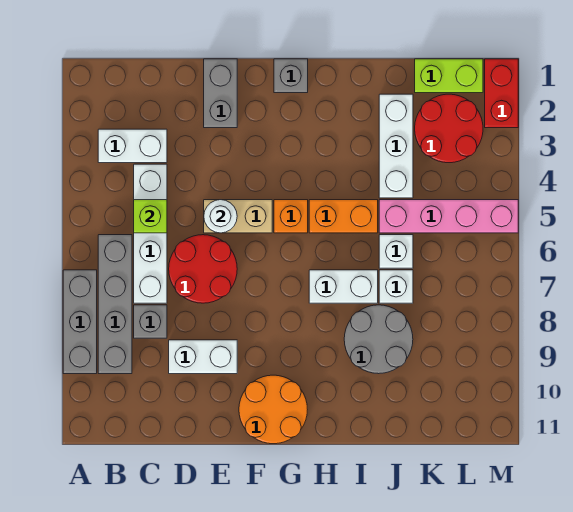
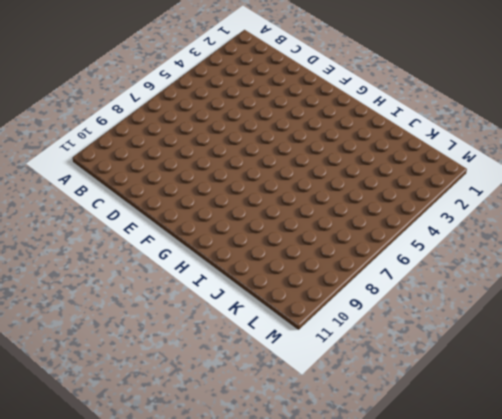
none -> grey 1x3 brick [63,270,97,374]
none -> white 1x2 brick [98,129,167,163]
none -> grey 1x4 brick [98,235,132,374]

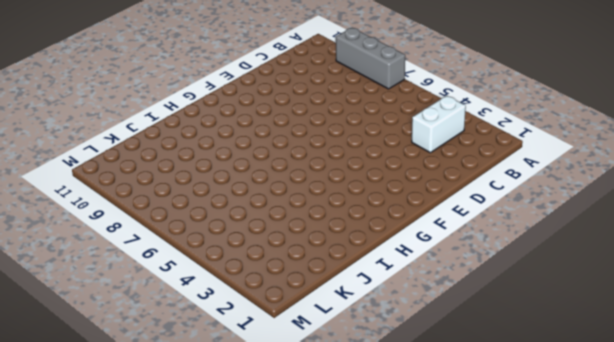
none -> grey 1x4 brick [98,235,132,374]
none -> white 1x4 brick [134,164,167,303]
none -> grey 1x1 brick [134,305,167,338]

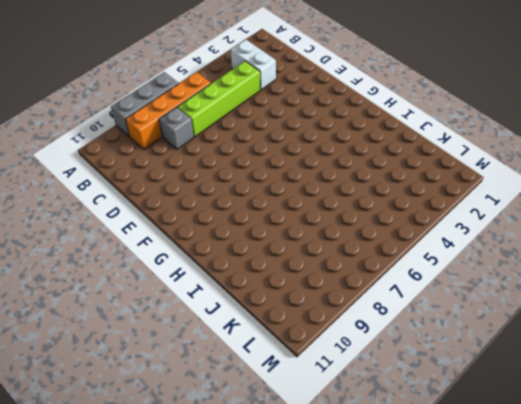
orange 1x4 brick [125,72,211,149] -> grey 1x4 brick [98,235,132,374]
lime 1x4 brick [177,61,260,137] -> white 1x4 brick [134,164,167,303]
none -> red 2x2 round brick [169,235,237,303]
none -> white 1x2 brick [169,340,237,374]
none -> grey 1x2 brick [204,59,237,128]

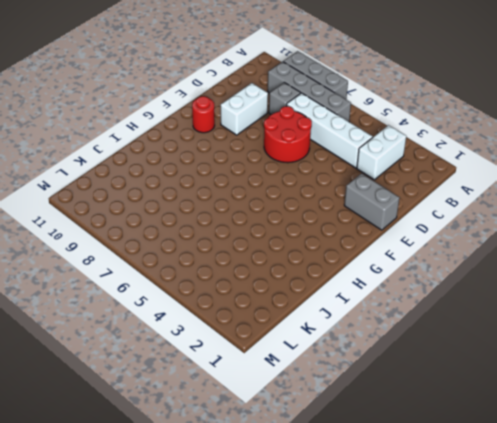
red 1x1 round brick [192,96,215,133] -> orange 2x2 round brick [239,375,307,444]
none -> tan 1x2 brick [204,200,272,233]
none -> grey 1x1 brick [274,59,308,93]
none -> orange 1x1 brick [274,200,308,233]

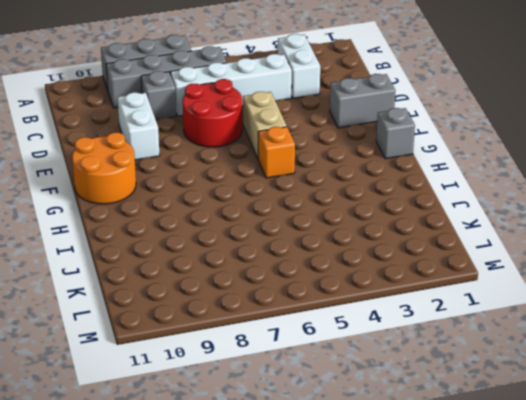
none -> orange 1x2 brick [309,200,378,233]
none -> white 1x2 brick [309,270,378,303]
none -> grey 2x2 round brick [344,305,413,374]

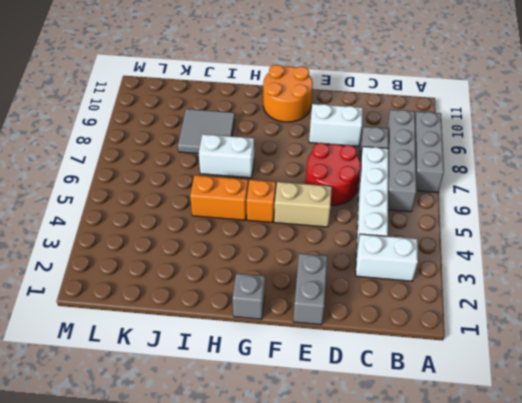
grey 2x2 tile [178,109,235,154] -> grey 2x2 round brick [344,305,413,374]
none -> white 1x3 brick [379,94,413,198]
none -> pink 1x4 brick [379,200,518,233]
none -> white 1x1 brick [379,235,413,268]

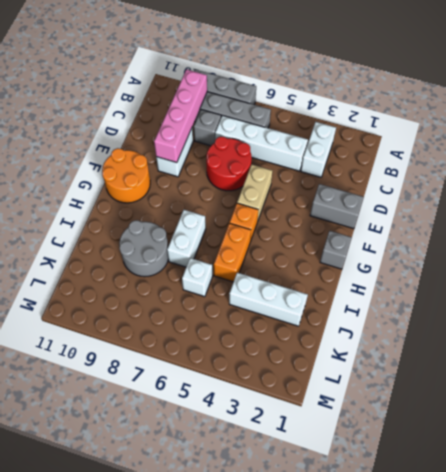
pink 1x4 brick [154,69,207,163] -> pink 1x4 brick moved to [379,200,518,233]
none -> white 1x1 brick [379,270,413,303]
none -> lime 1x2 brick [415,59,483,93]
none -> red 2x2 round brick [415,94,483,163]

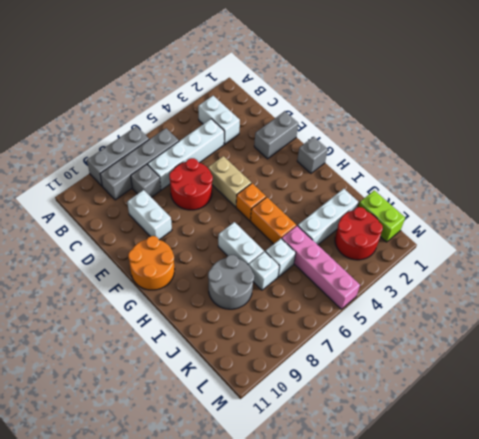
none -> red 1x2 brick [485,59,518,128]
none -> lime 1x1 brick [134,200,167,233]
none -> white 1x1 round brick [204,200,237,233]

